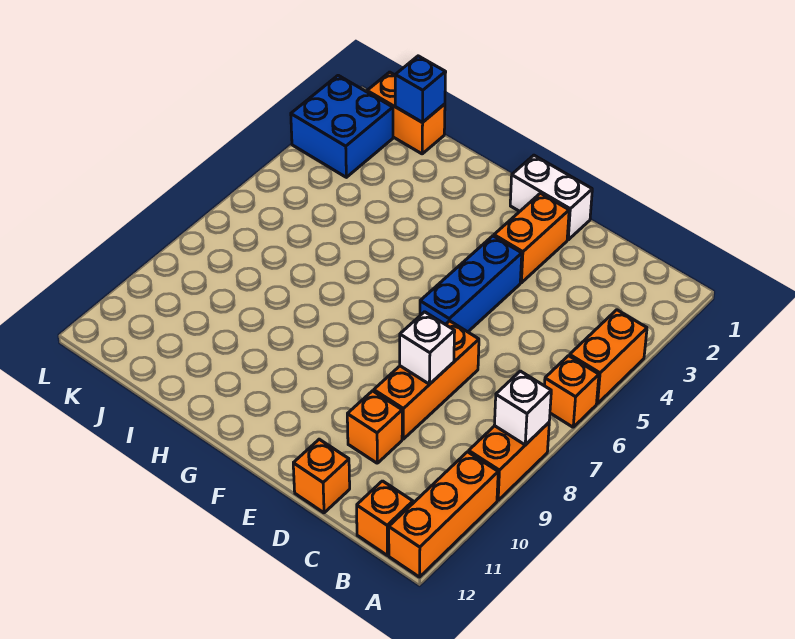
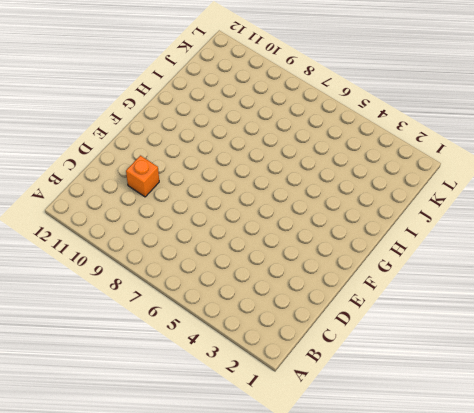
none -> orange 1x2 brick [570,310,647,404]
none -> orange 1x1 brick [544,356,599,427]
none -> orange 1x2 brick [469,423,549,500]

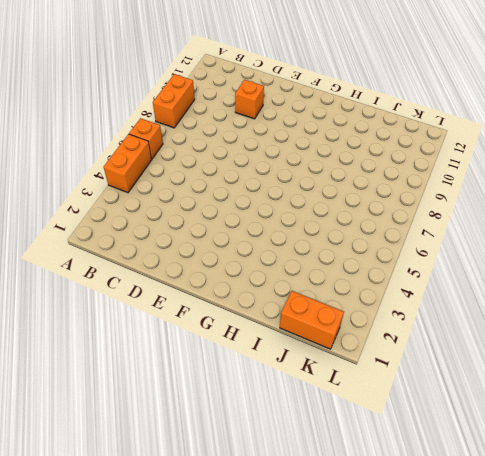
none -> orange 1x3 brick [389,452,498,577]
none -> orange 1x1 brick [357,481,413,555]
none -> orange 1x3 brick [374,321,479,439]

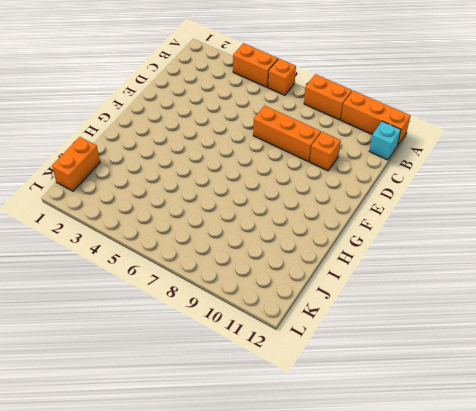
cyan 1x1 brick [369,121,401,160] -> orange 1x1 brick [357,481,413,555]
none -> orange 1x1 brick [293,439,350,513]
none -> white 1x2 brick [510,155,592,240]
none -> orange 1x2 brick [494,193,569,283]

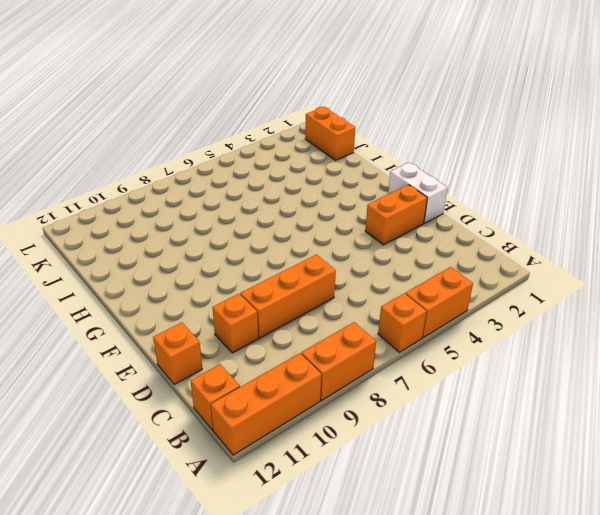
none -> blue 1x3 brick [420,236,522,332]
none -> blue 2x2 brick [291,75,393,177]
none -> white 1x1 brick [494,371,551,445]

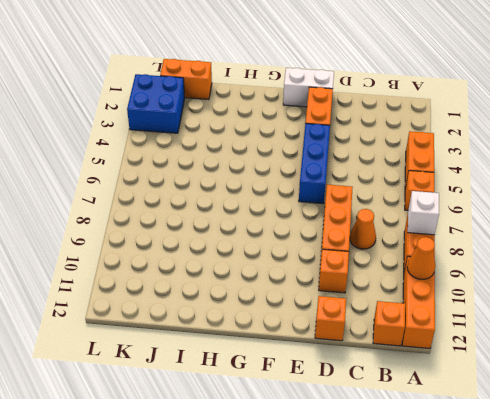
orange 1x1 cone [407,237,435,279] -> none
orange 1x1 cone [350,209,376,249] -> none
none -> white 1x1 brick [400,312,455,384]
none -> blue 1x1 brick [395,56,446,122]

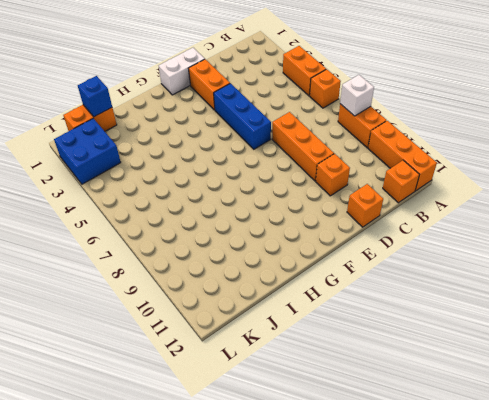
none -> white 1x1 brick [400,312,455,384]

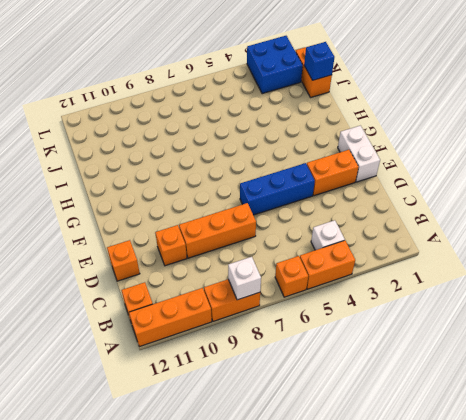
white 1x1 brick [311,220,345,250] -> white 1x1 brick moved to [400,312,455,384]

